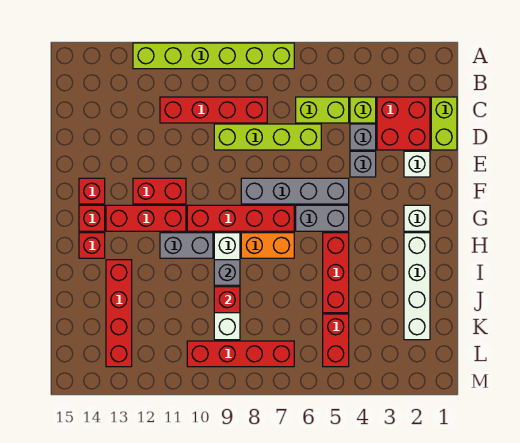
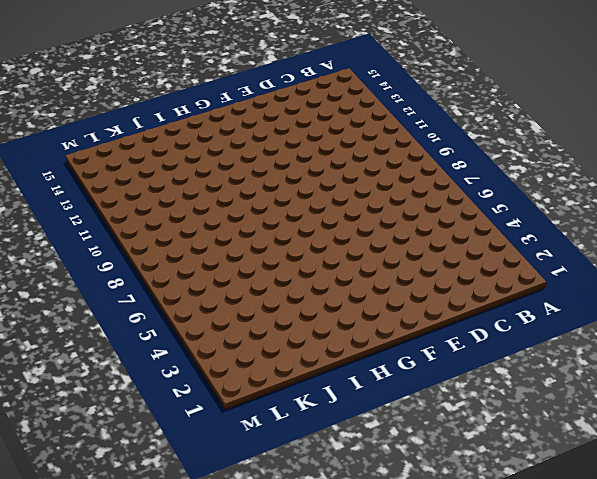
none -> lime 1x6 brick [133,43,294,69]
none -> lime 1x2 brick [431,97,457,150]
none -> red 2x2 brick [377,97,430,150]

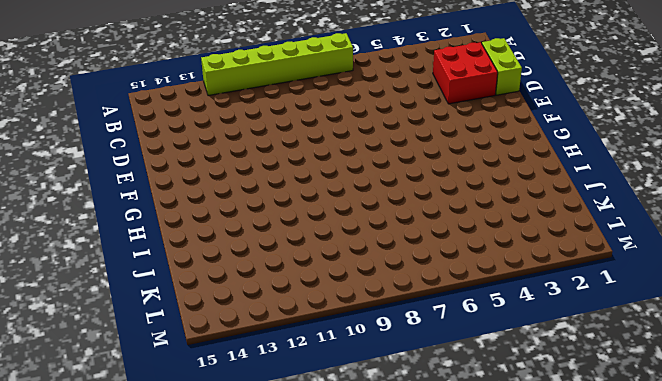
none -> lime 1x1 brick [350,97,376,123]
none -> lime 1x2 brick [296,97,349,123]
none -> red 1x4 brick [160,97,267,123]

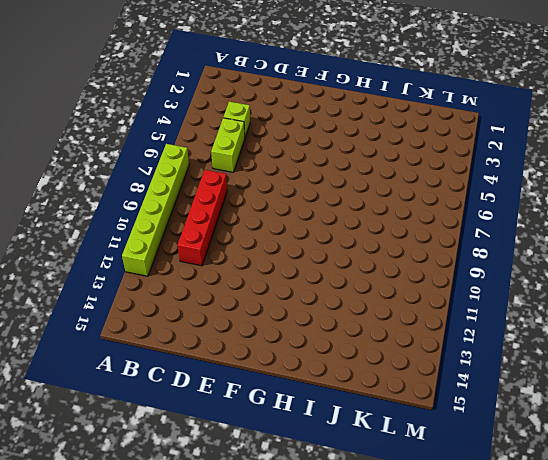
none -> lime 1x2 brick [431,97,457,150]
none -> red 2x2 brick [377,97,430,150]
none -> grey 1x1 brick [350,124,376,150]

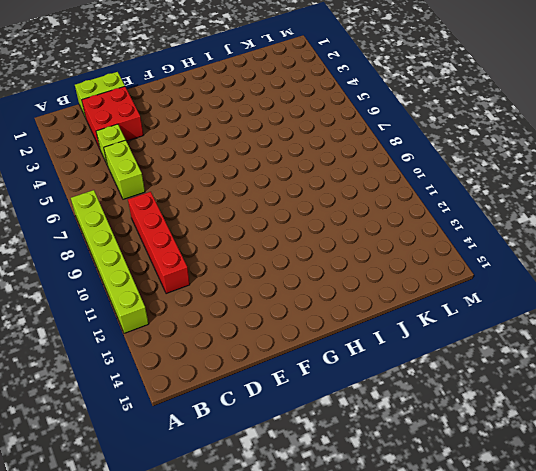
none -> grey 1x1 brick [350,124,376,150]
none -> lime 1x4 brick [214,124,321,150]
none -> white 1x1 brick [404,151,430,177]

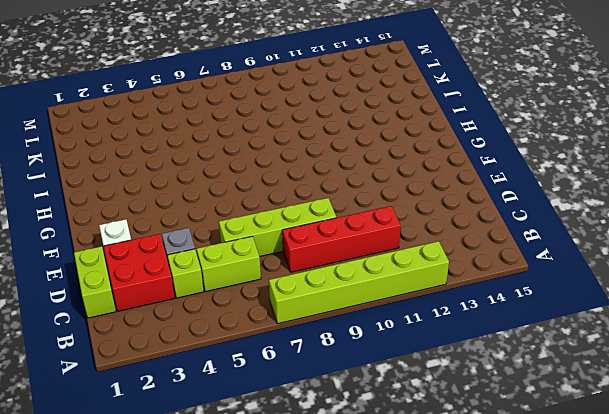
none -> grey 1x1 brick [350,151,376,177]
none -> grey 1x4 brick [241,178,349,204]
none -> red 1x2 brick [133,178,186,204]

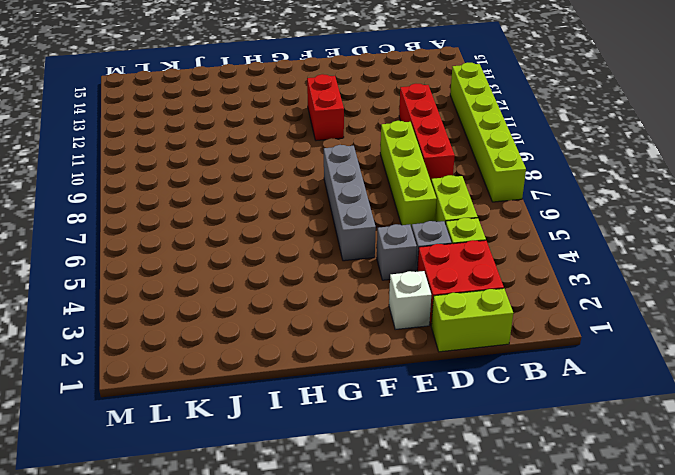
none -> red 1x1 brick [79,178,105,204]
none -> white 1x1 brick [404,205,430,231]
none -> grey 1x2 brick [296,205,349,231]

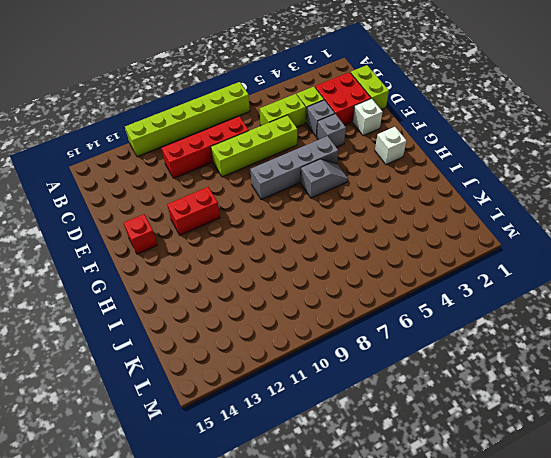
grey 1x2 slope [301,159,348,198] -> grey 1x2 brick [296,205,349,231]
none -> red 1x4 brick [187,205,294,231]
none -> red 1x3 brick [106,205,186,231]
none -> red 1x1 brick [79,205,105,231]

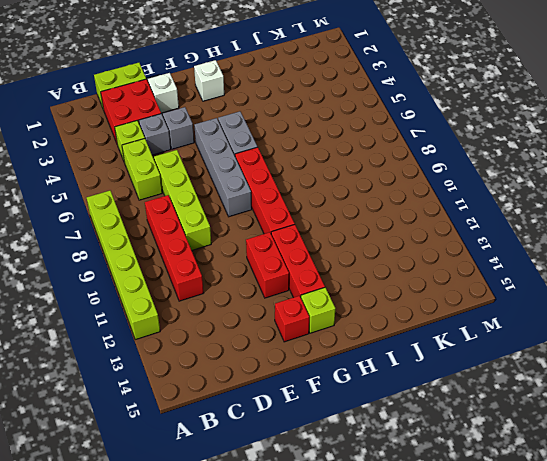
lime 1x1 brick [301,288,335,333] -> red 1x1 brick [79,205,105,231]
none -> white 1x4 brick [404,233,430,340]
none -> red 1x3 brick [323,233,349,313]
none -> orange 1x2 brick [241,233,294,258]

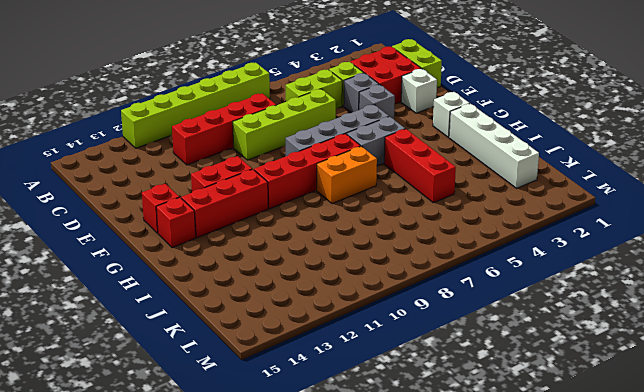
none -> white 1x4 brick [214,233,240,340]
none -> grey 1x2 brick [160,233,213,258]
none -> red 1x1 brick [79,233,105,258]

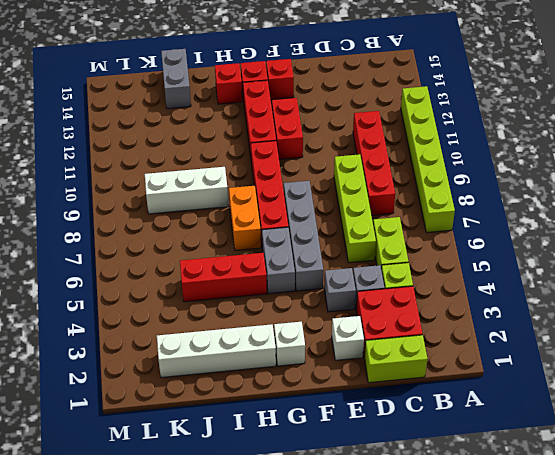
white 1x3 brick [145,167,228,214] -> white 1x4 brick [214,233,240,340]
grey 1x2 brick [161,49,191,109] -> grey 1x2 brick moved to [160,233,213,258]
none -> red 1x4 brick [106,260,132,367]
none -> red 1x2 brick [323,314,349,367]
none -> red 1x4 brick [187,341,294,367]

